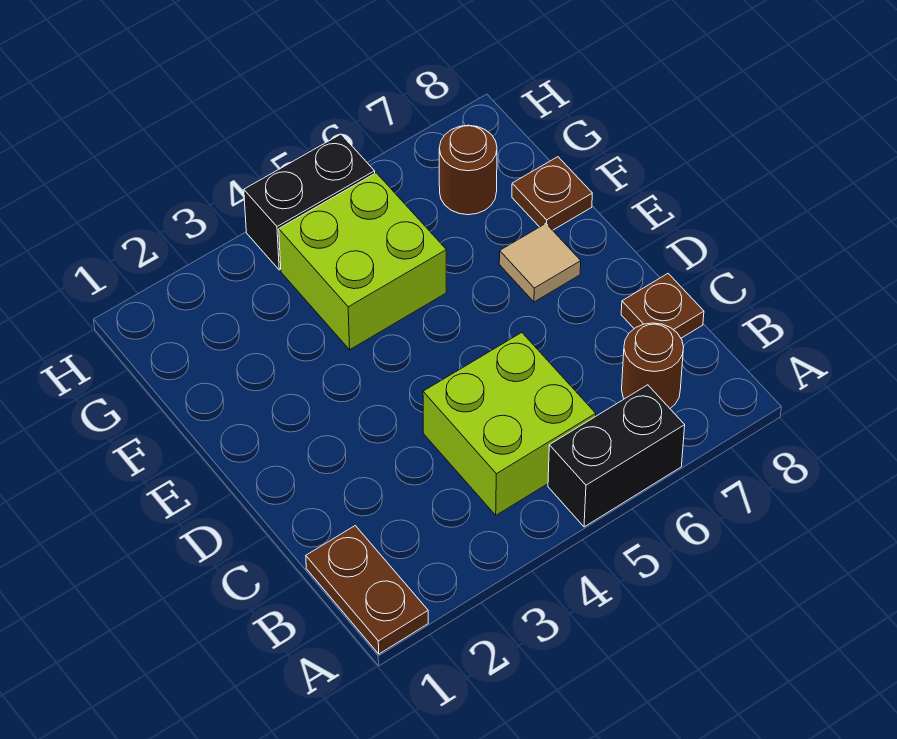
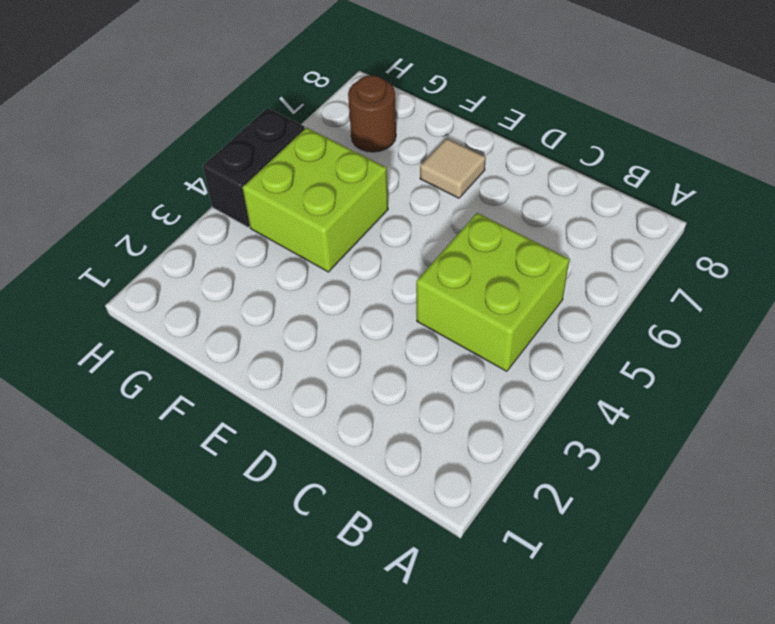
none -> brown 1x2 plate [306,526,428,654]
none -> black 1x2 brick [548,385,685,527]

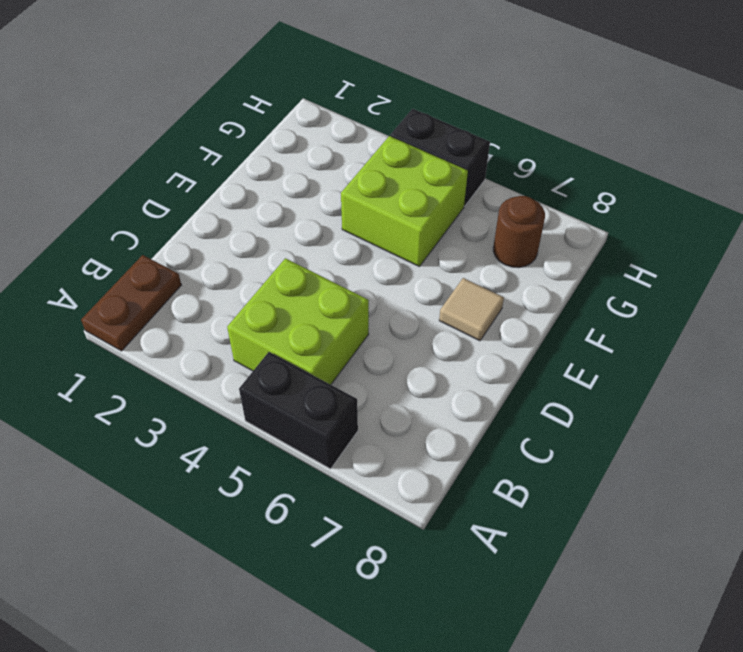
none -> brown 1x1 round brick [622,323,684,408]
none -> brown 1x1 plate [621,274,704,338]

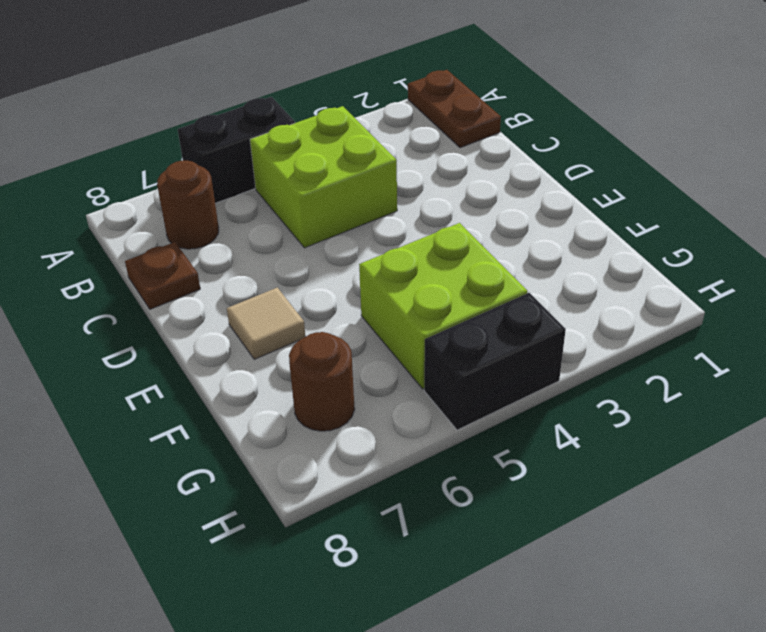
none -> brown 1x1 plate [512,157,592,230]

